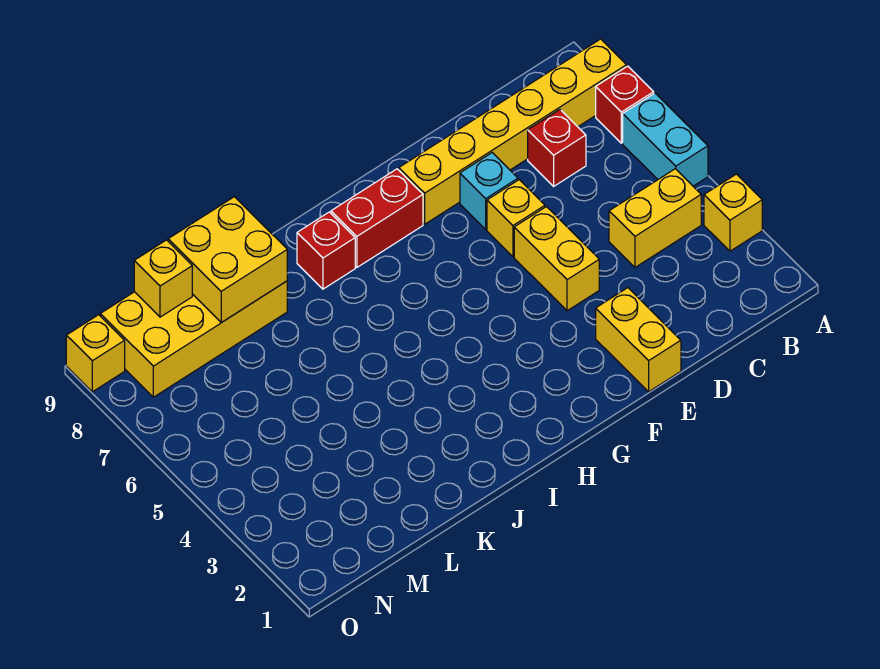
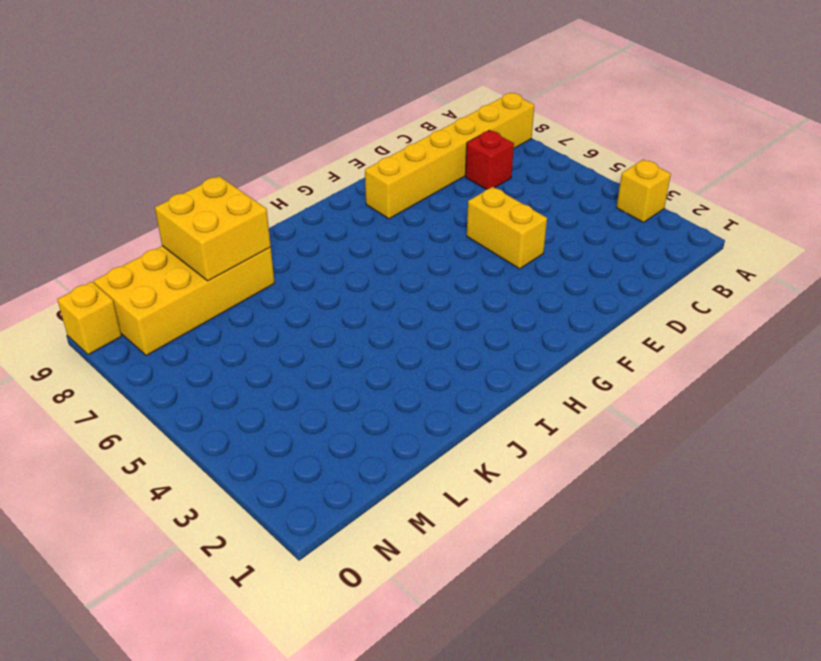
none -> cyan 1x2 brick [623,93,708,186]
none -> red 1x1 brick [596,66,654,143]
none -> yellow 1x2 brick [609,169,701,267]

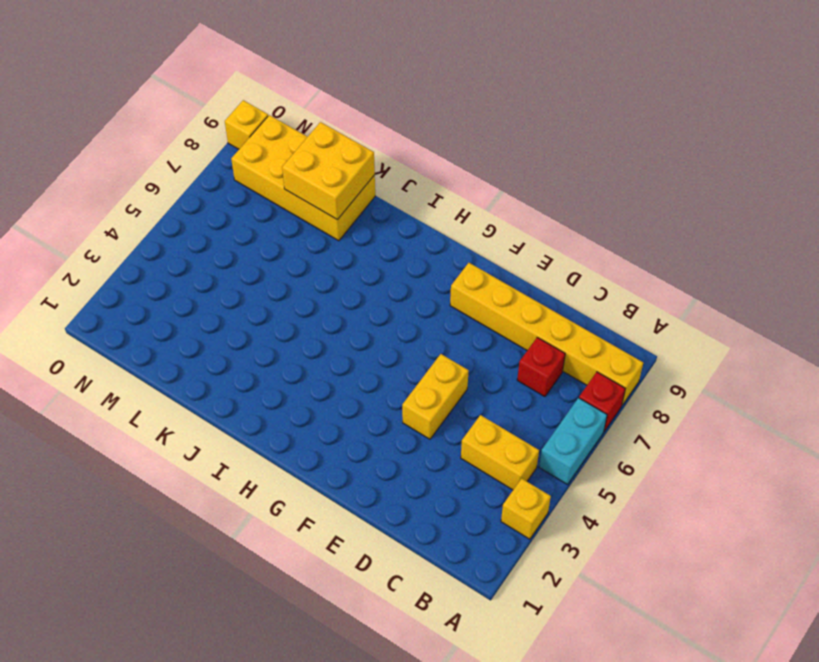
none -> yellow 1x2 brick [596,288,681,392]
none -> yellow 1x1 brick [487,180,545,257]
none -> cyan 1x1 brick [460,153,518,230]

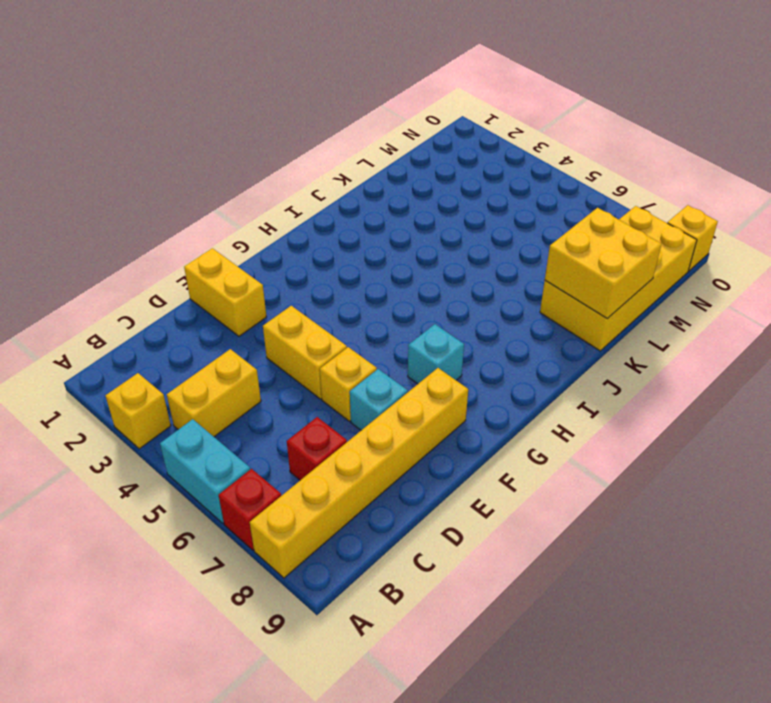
cyan 1x1 brick [408,324,464,384] -> none
none -> red 1x2 brick [331,169,423,267]
none -> red 1x1 brick [297,212,355,289]
none -> yellow 1x1 brick [134,240,192,317]

